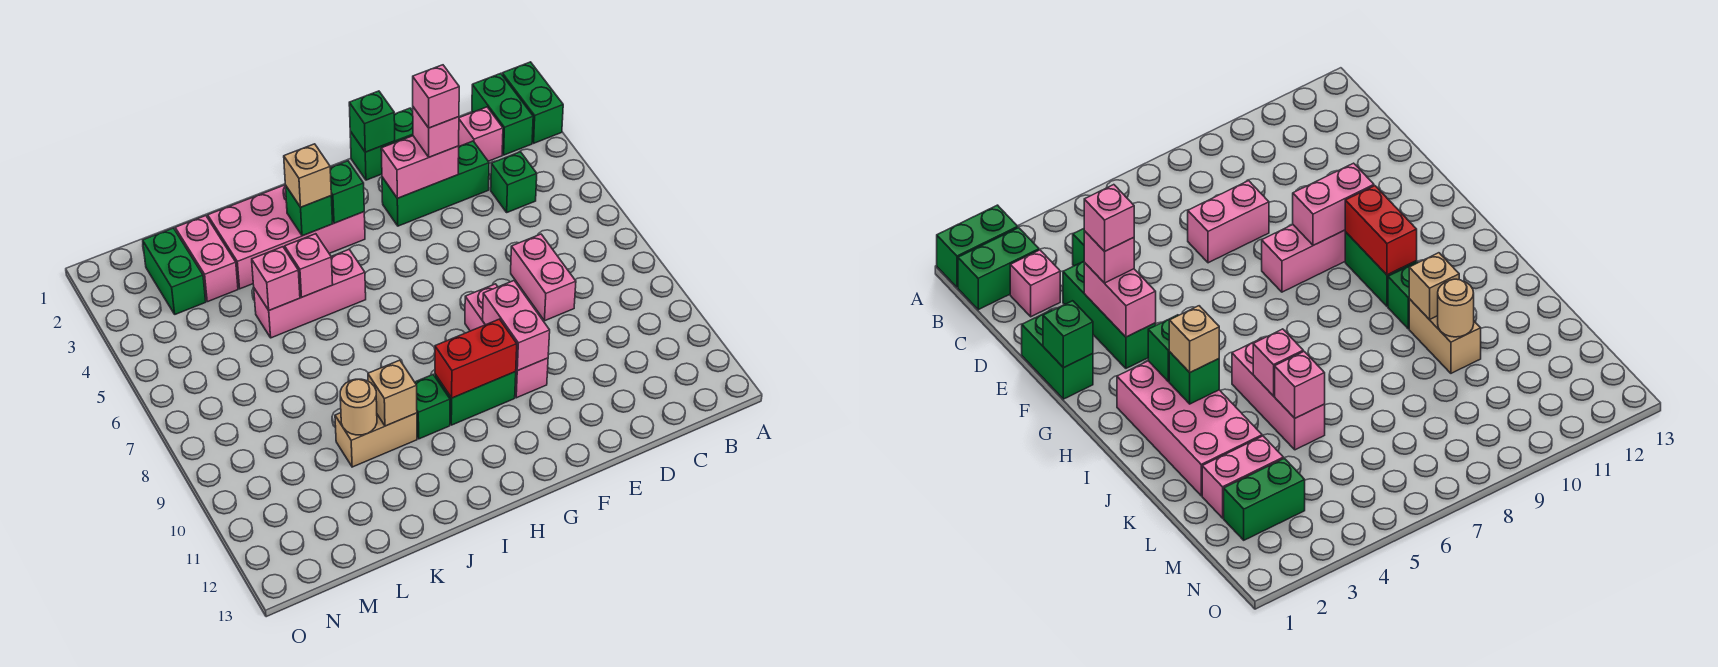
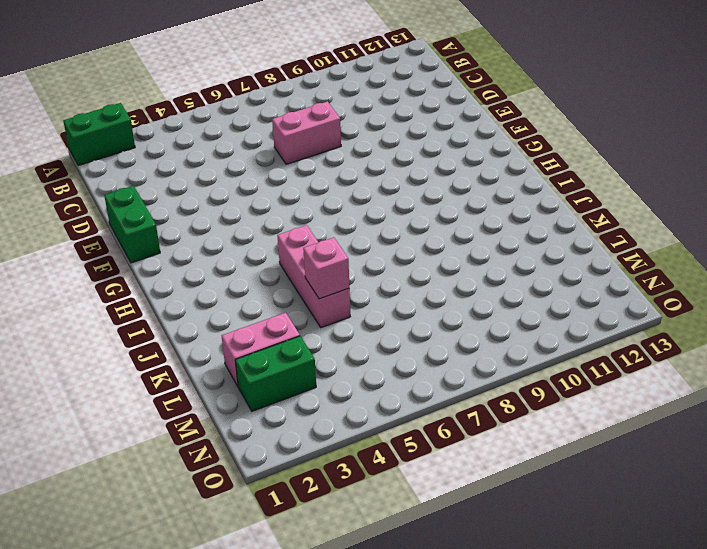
none -> green 1x2 brick [472,73,533,155]
none -> pink 1x1 brick [459,107,503,161]
none -> green 1x1 brick [491,152,537,212]

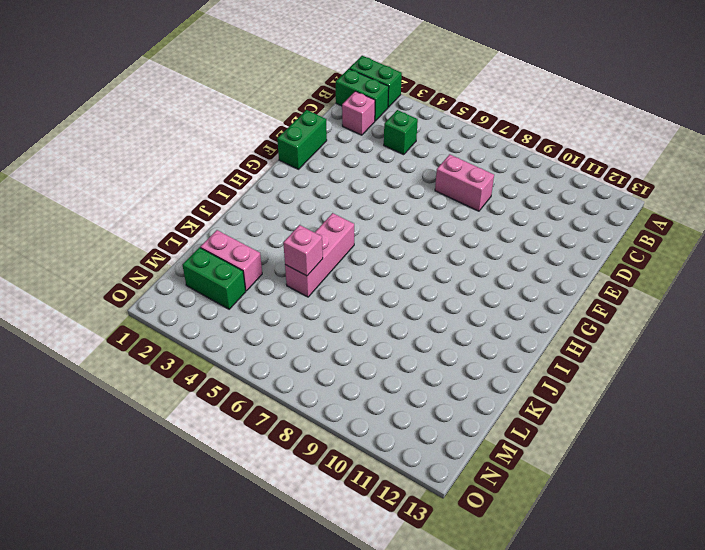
none -> green 1x3 brick [382,141,489,226]
none -> pink 1x3 brick [465,284,548,398]
none -> green 1x2 brick [435,372,516,425]

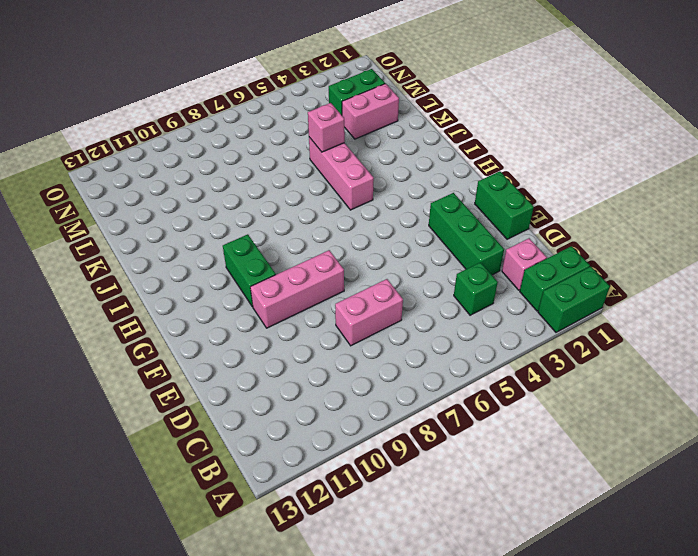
none -> pink 2x4 brick [208,185,365,289]
none -> green 1x1 brick [415,375,450,439]
none -> tan 1x2 brick [335,413,417,467]

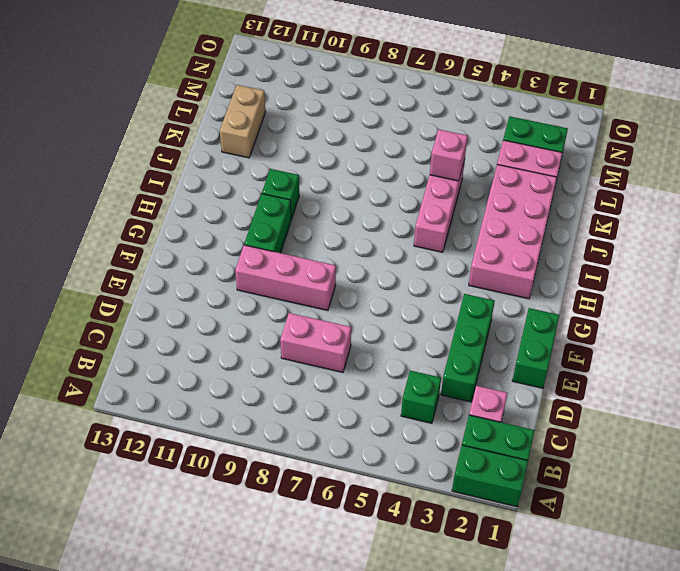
tan 1x2 brick [220,85,265,158] -> tan 1x2 brick moved to [335,413,417,467]
none -> pink 1x2 brick [381,136,459,198]
none -> green 1x1 brick [349,91,395,152]
none -> pink 1x2 brick [483,281,550,371]

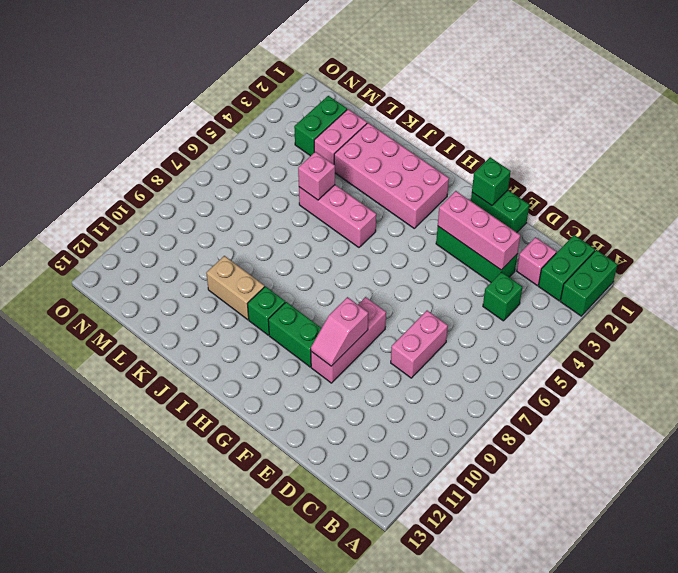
pink 1x3 brick [438,191,520,270] -> pink 1x2 brick [381,136,459,198]
pink 1x2 slope [311,297,368,366] -> pink 1x2 brick [483,281,550,371]
none -> red 1x2 brick [435,319,517,398]
none -> green 1x1 brick [330,161,364,223]
none -> green 1x1 brick [285,185,333,236]

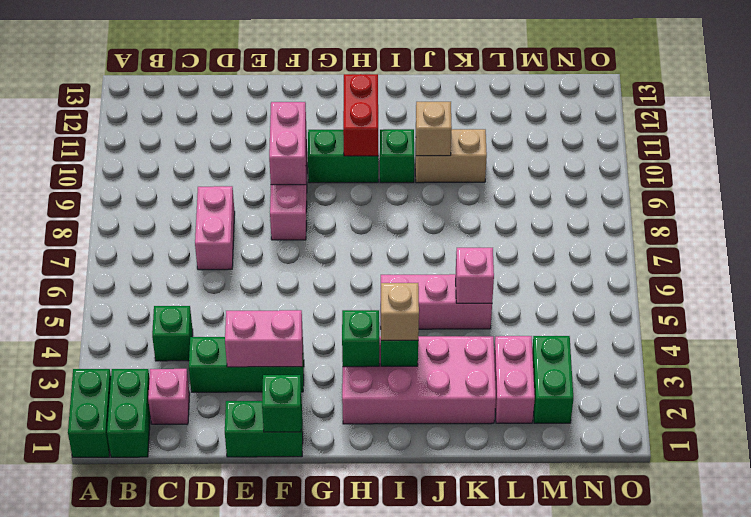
red 1x2 brick [343,74,378,156] -> red 1x2 brick turned to [435,319,517,398]
none -> pink 1x1 brick [285,234,333,297]
none -> tan 1x1 round brick [340,379,377,435]
none -> pink 1x1 brick [413,107,459,157]

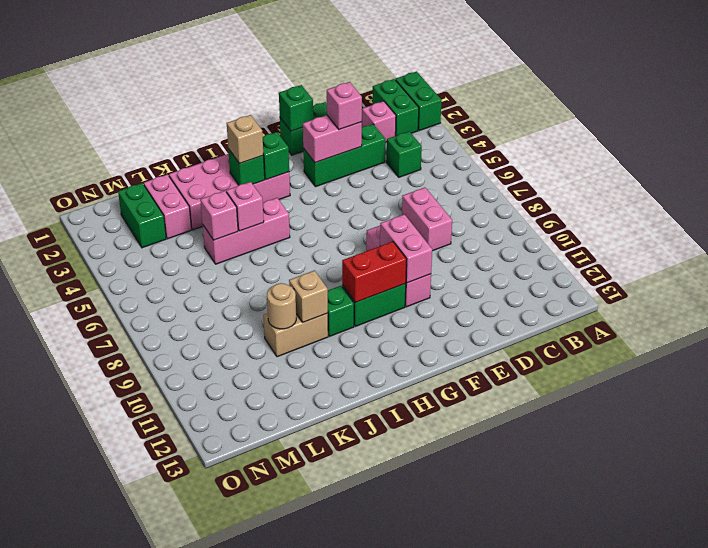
none -> pink 1x1 brick [413,65,459,128]

